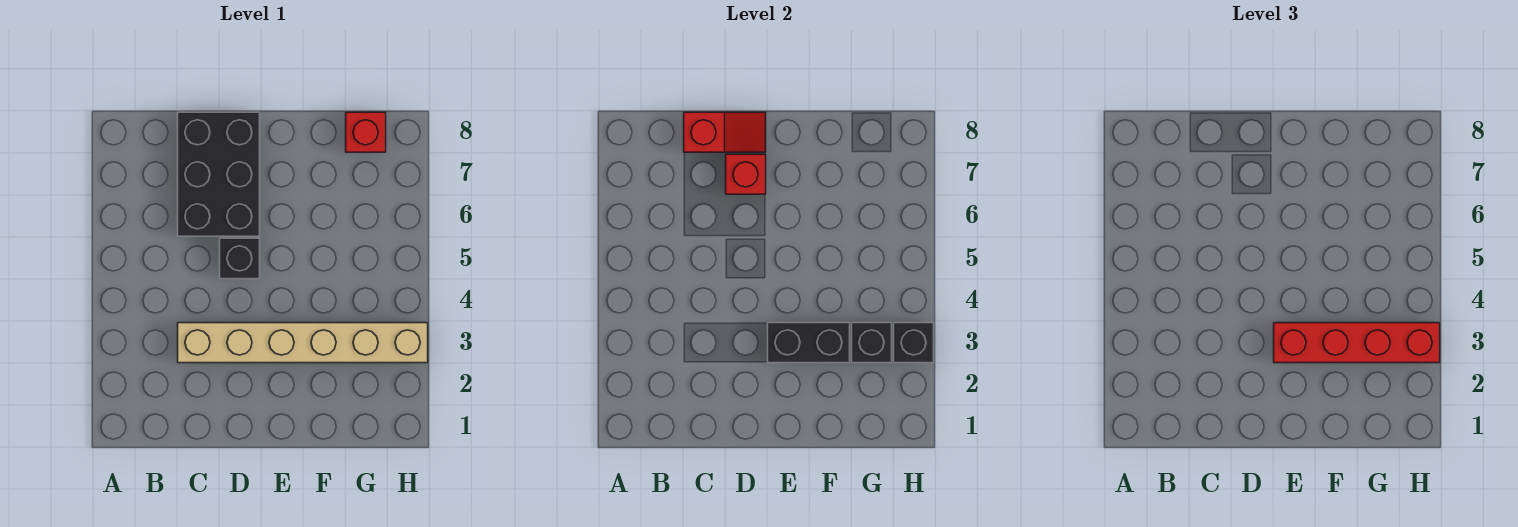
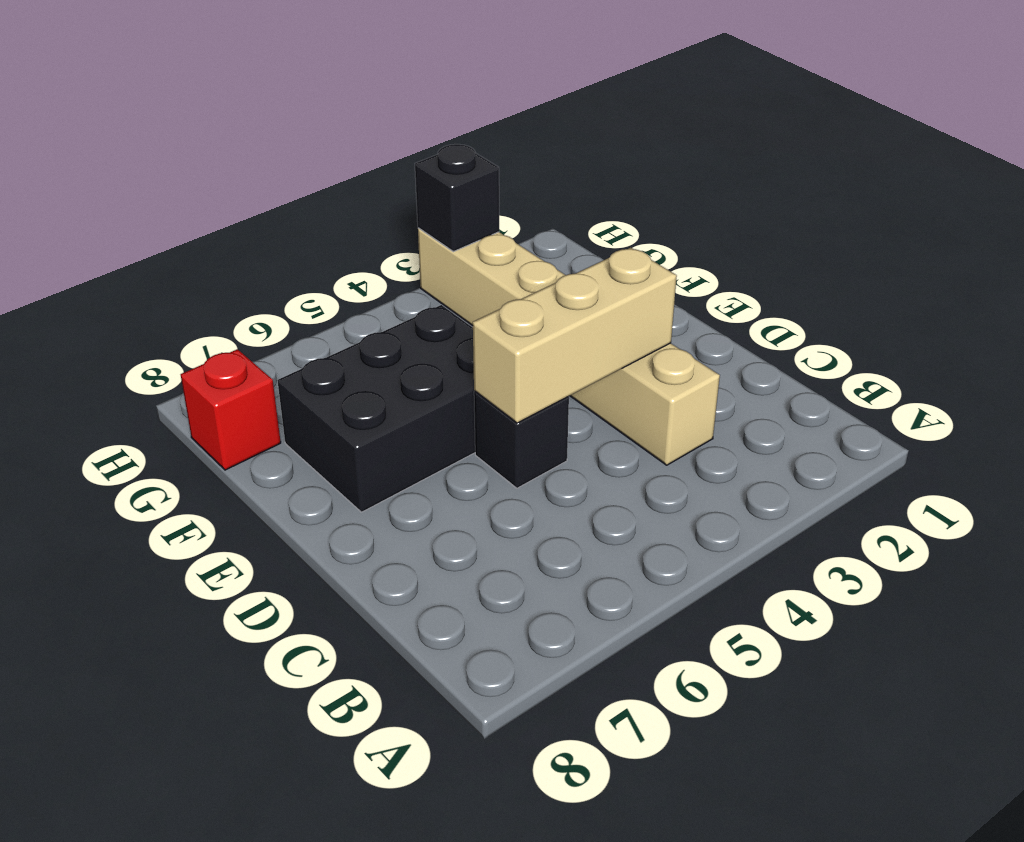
tan 1x3 brick [473,248,677,423] -> none
black 2x3 brick [277,305,475,512] -> black 2x3 brick moved to [178,112,260,236]
none -> red 1x2 slope [684,112,766,152]
none -> red 1x1 brick [726,154,766,194]

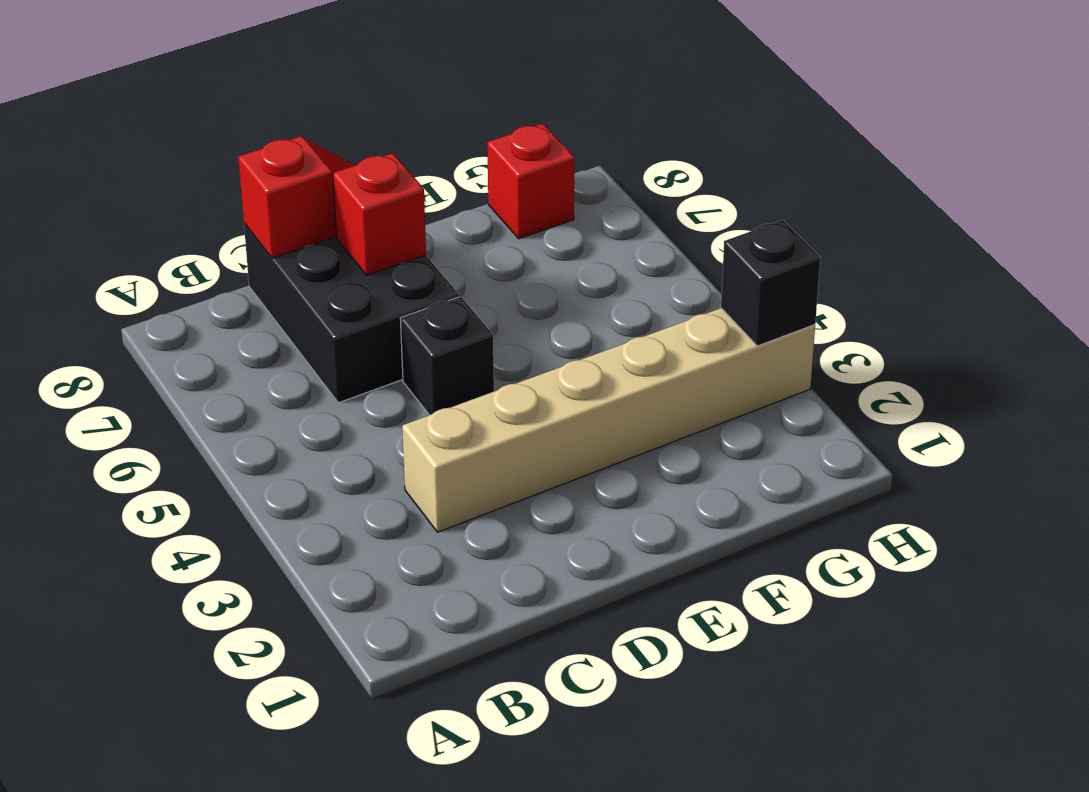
none -> black 1x2 brick [768,323,850,363]
none -> black 1x1 brick [852,323,892,363]

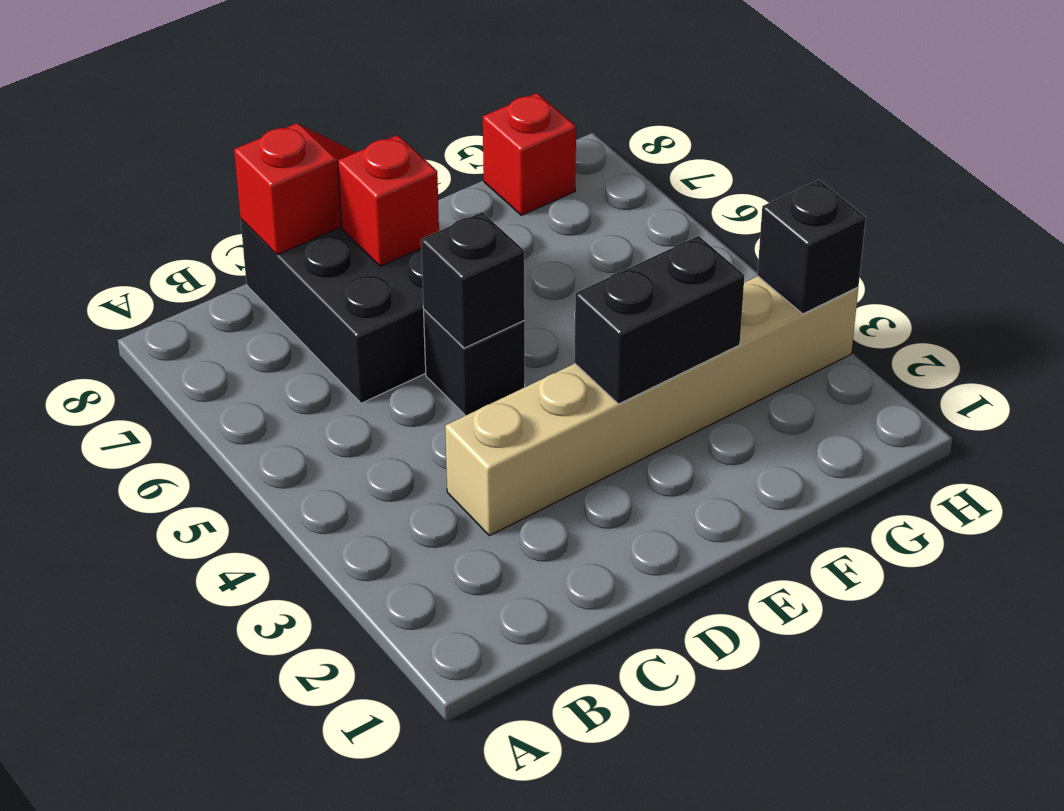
black 1x1 brick [421,212,525,348] -> black 1x1 brick moved to [852,323,892,363]
none -> red 1x4 brick [1274,323,1440,363]

